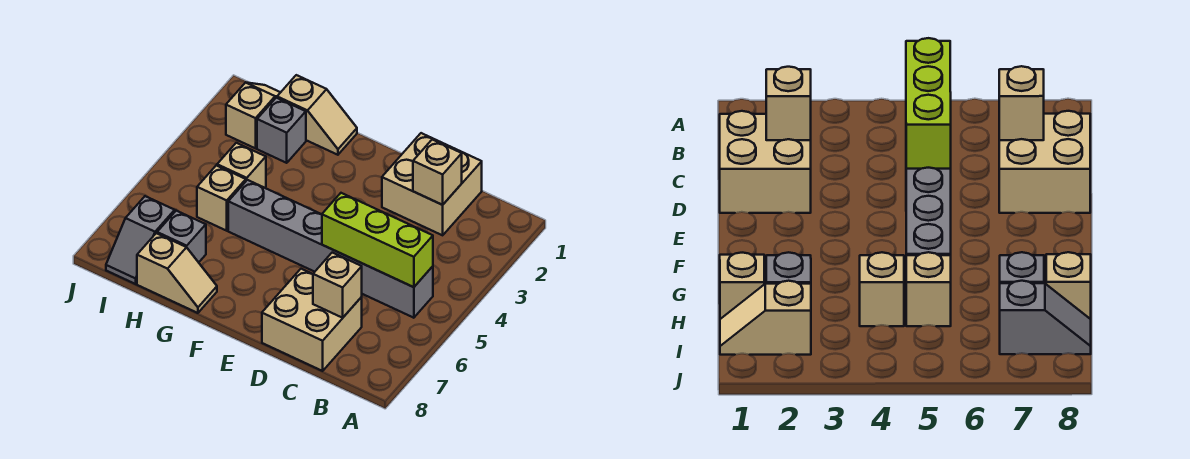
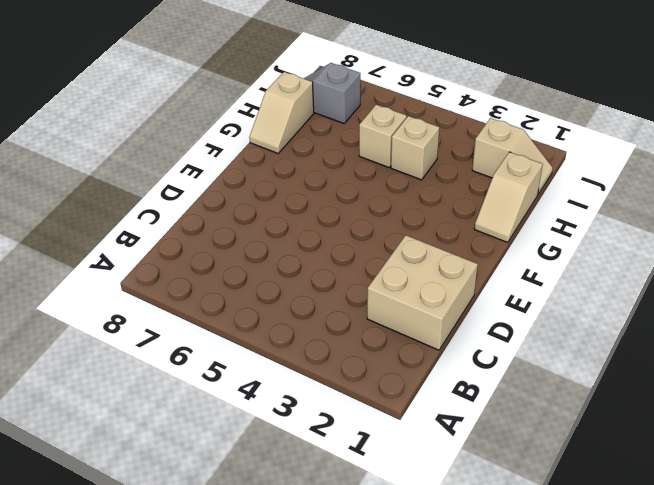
none -> grey 1x6 brick [228,180,433,318]
none -> tan 2x2 brick [262,269,362,371]
none -> grey 1x1 brick [257,98,306,163]

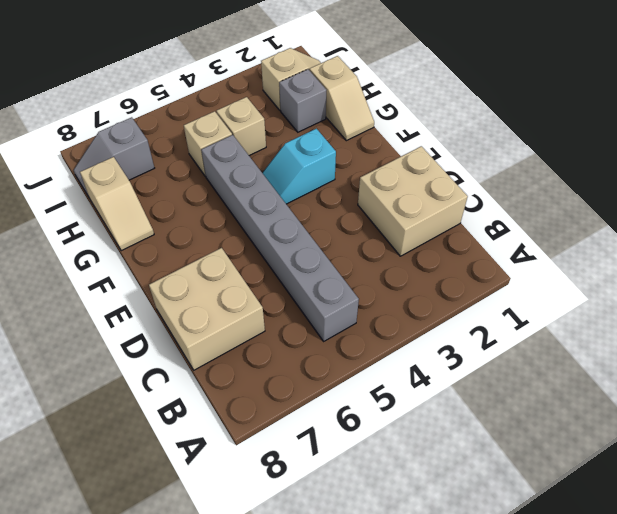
cyan 1x2 slope [263,129,336,204] -> none
none -> grey 1x1 brick [157,211,206,262]
none -> lime 1x3 brick [322,193,433,287]
none -> tan 1x1 brick [413,140,462,205]

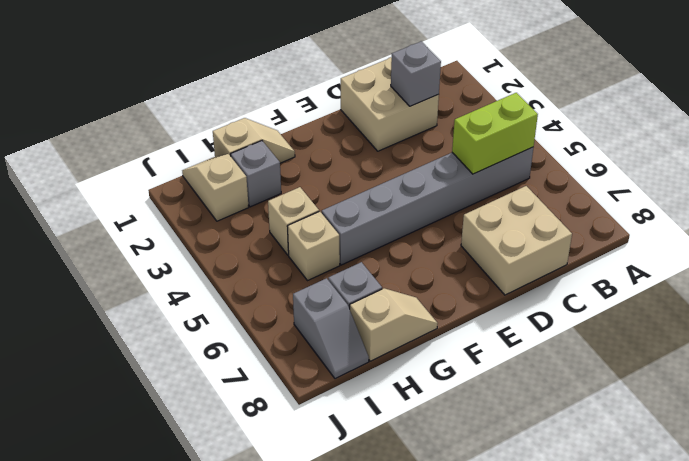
lime 1x2 brick [452,93,538,174] -> lime 1x3 brick [322,193,433,287]
grey 1x1 brick [391,41,441,106] -> tan 1x1 brick [413,140,462,205]
none -> tan 1x1 brick [313,253,362,318]

